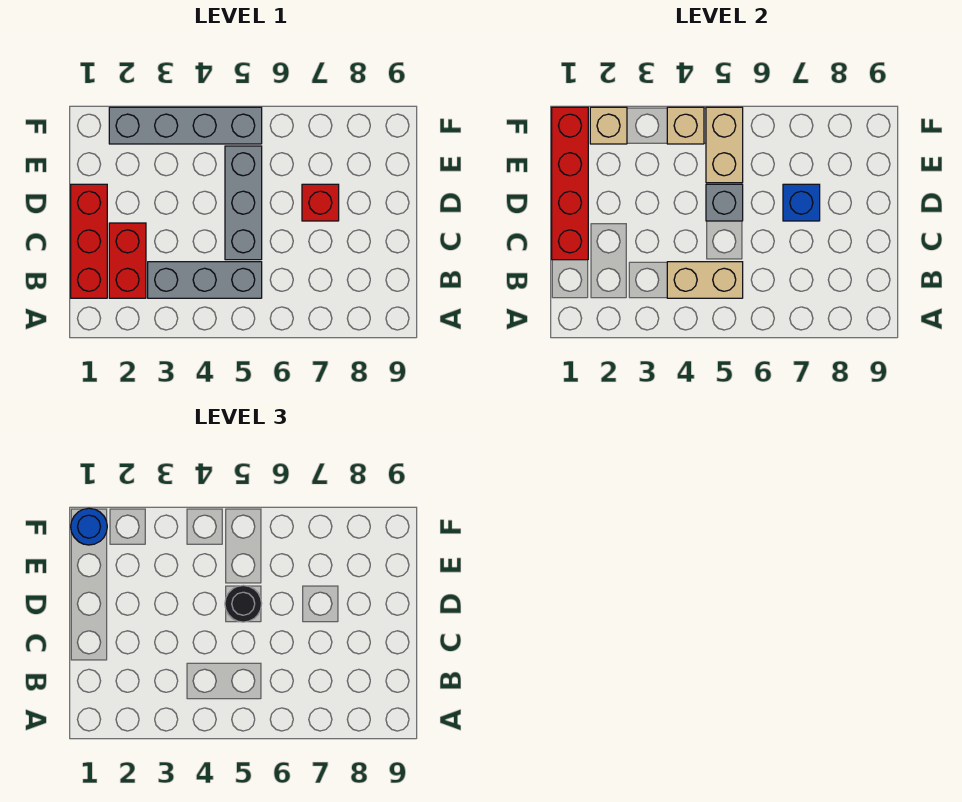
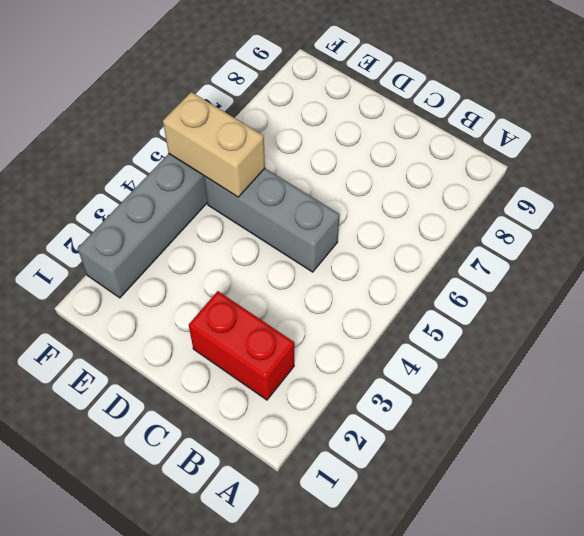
none -> red 1x3 brick [71,184,107,298]
none -> grey 1x3 brick [148,262,262,298]
none -> red 1x1 brick [302,184,339,221]

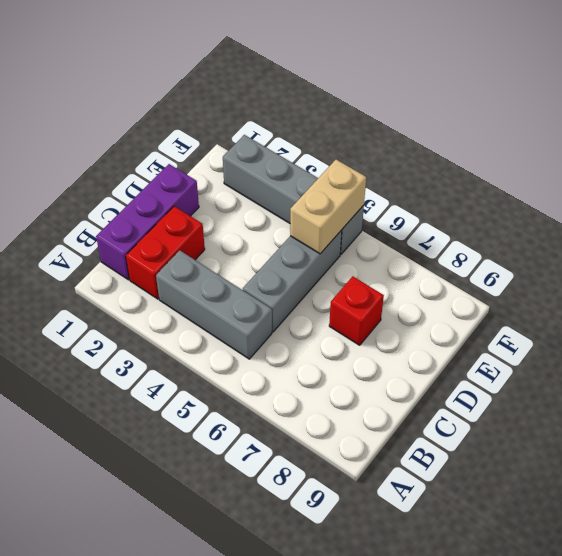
purple 1x3 brick [96,164,199,280] -> red 1x3 brick [71,184,107,298]
none -> tan 1x2 brick [667,262,743,298]
none -> red 1x4 brick [552,107,588,260]
none -> grey 1x1 brick [706,184,743,221]

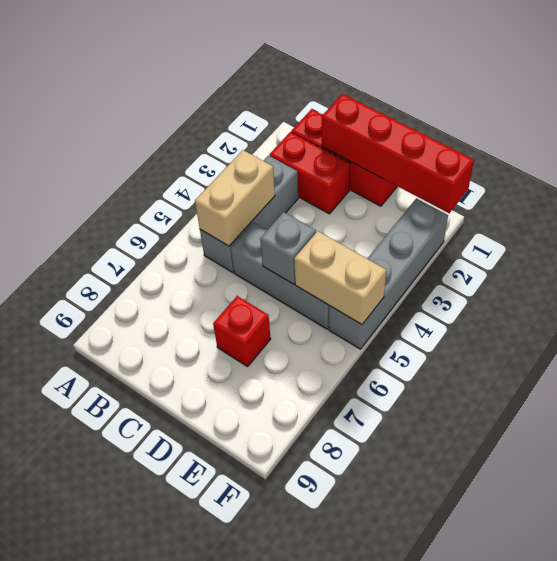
none -> blue 1x1 brick [783,184,820,221]
none -> tan 1x1 brick [590,107,627,144]
none -> tan 1x1 brick [667,107,704,144]

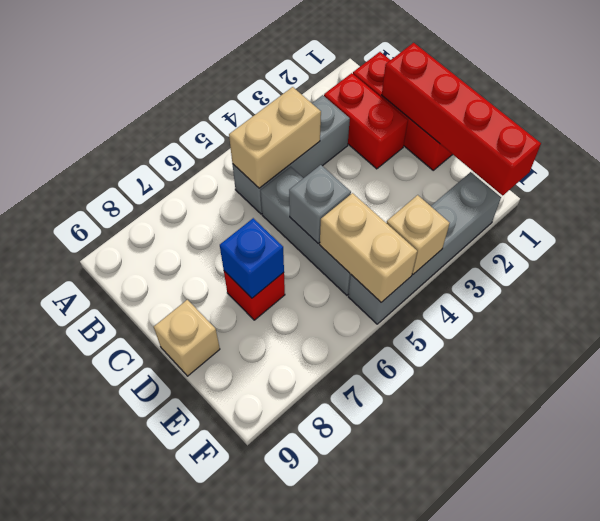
tan 1x1 brick [154,300,220,376] -> tan 1x1 brick moved to [590,107,627,144]
none -> black 1x1 round brick [225,585,262,622]
none -> blue 1x1 round brick [71,508,107,545]

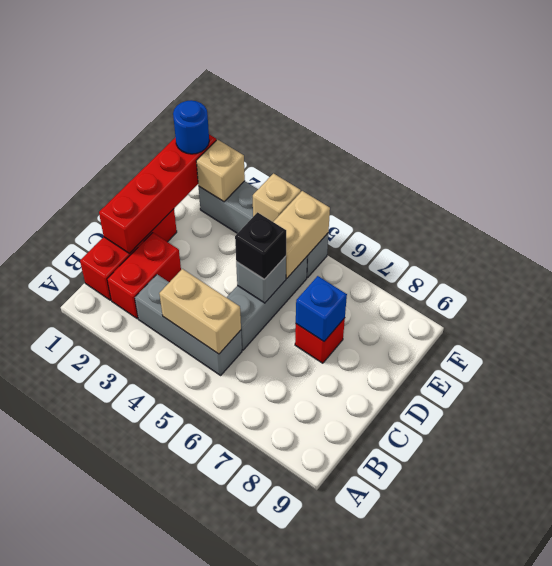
black 1x1 brick [235,212,286,279] -> black 1x1 round brick [225,585,262,622]

